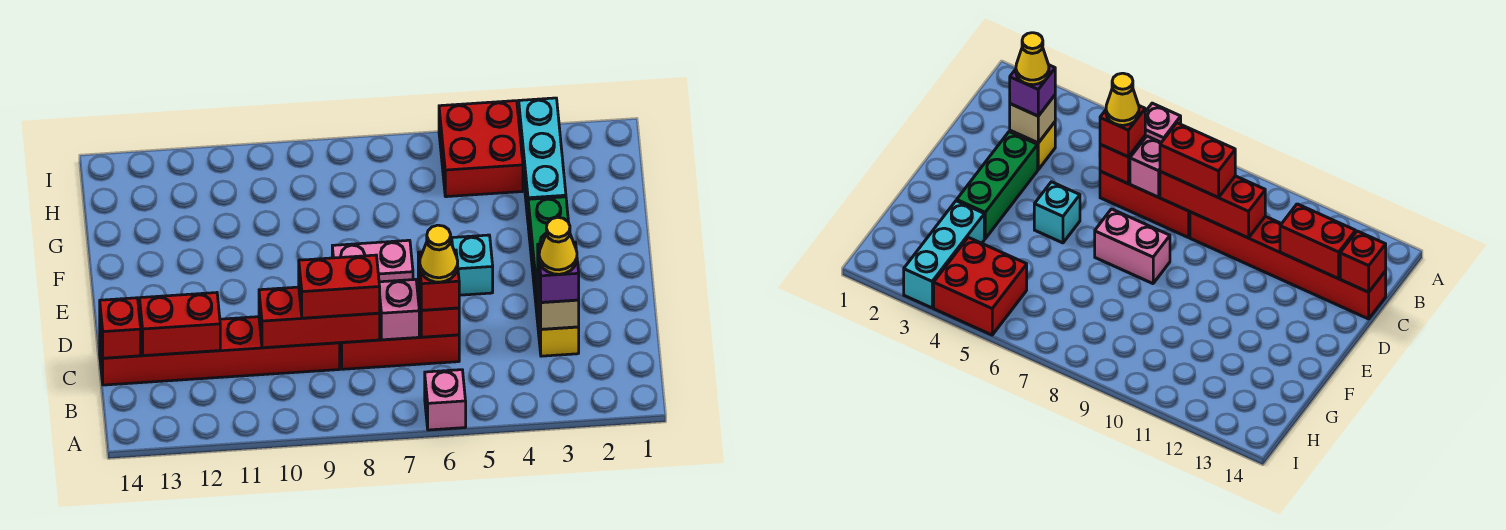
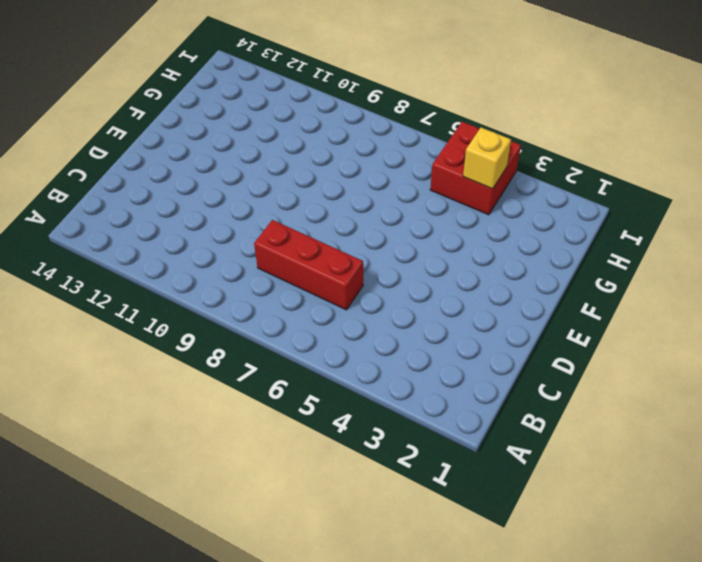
yellow 1x1 brick [463,127,511,189] -> yellow 1x1 brick moved to [538,306,579,356]
none -> pink 1x1 brick [425,370,466,430]
none -> red 1x6 brick [100,317,340,385]
none -> green 1x3 brick [528,197,568,322]

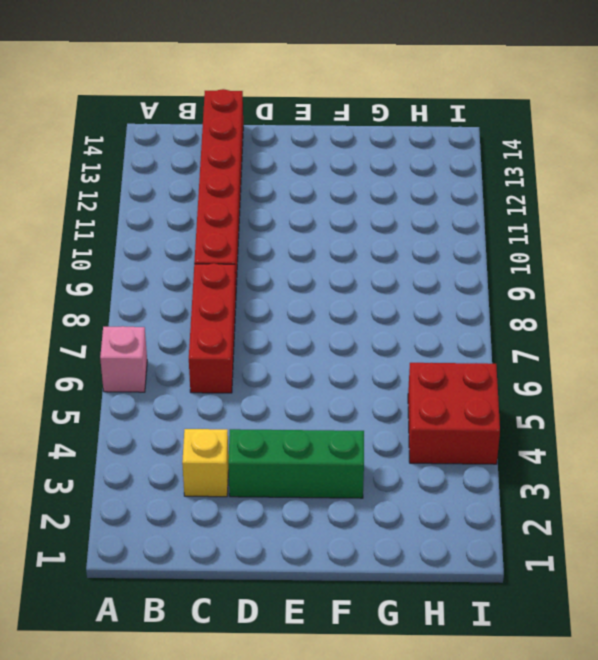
none -> cyan 1x1 brick [452,235,493,295]
none -> pink 1x2 brick [332,240,413,282]
none -> cyan 1x3 brick [519,98,566,219]

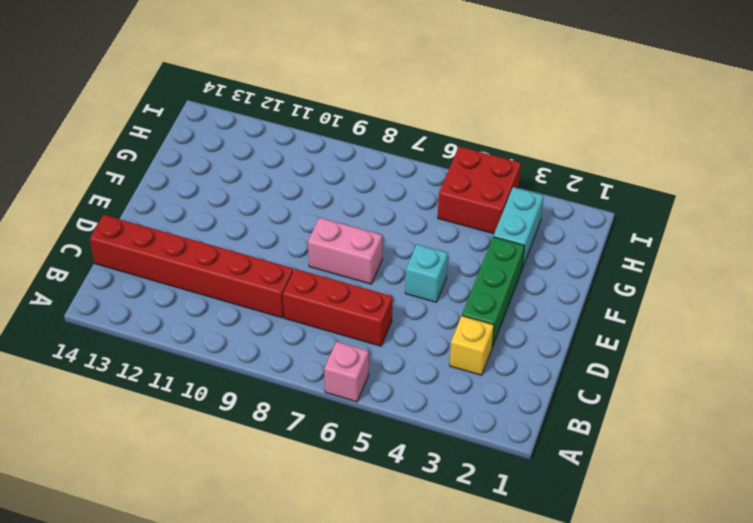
cyan 1x2 brick [493,187,544,268] -> cyan 1x3 brick [519,98,566,219]
none -> tan 1x1 brick [538,279,579,329]
none -> red 1x1 brick [418,282,459,337]
none -> pink 1x1 brick [379,279,419,340]

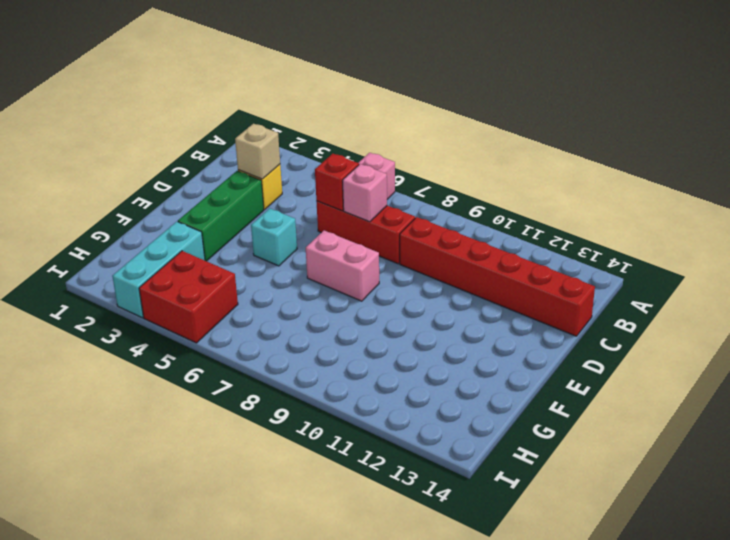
none -> red 1x3 brick [259,287,380,348]
none -> red 1x2 brick [140,293,220,356]
none -> red 1x1 brick [100,298,141,358]

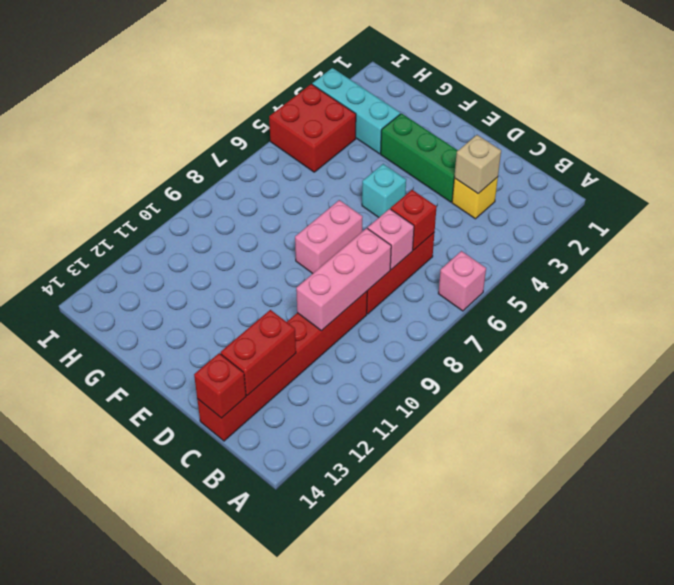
pink 1x3 brick [296,228,391,331] -> red 1x3 brick [259,287,380,348]
none -> purple 1x1 brick [538,242,579,302]
none -> red 1x1 brick [418,250,459,310]
none -> red 1x2 brick [299,255,380,318]

